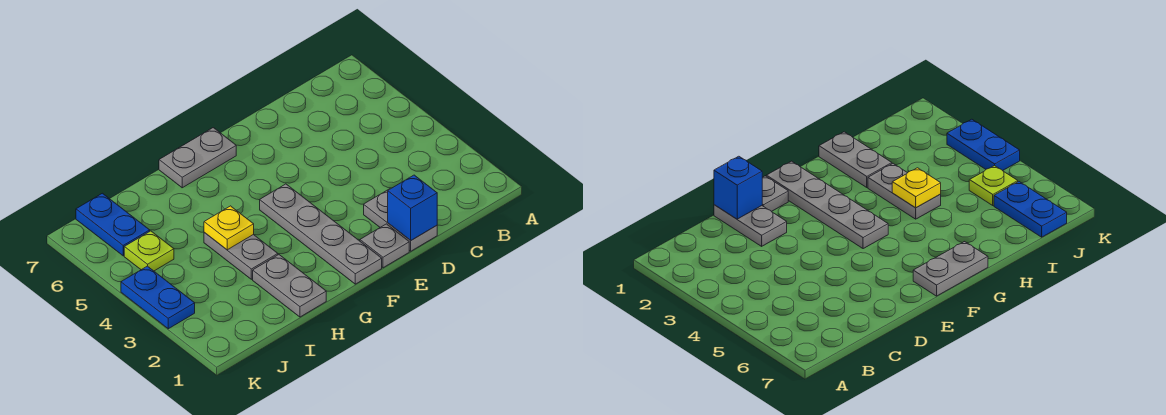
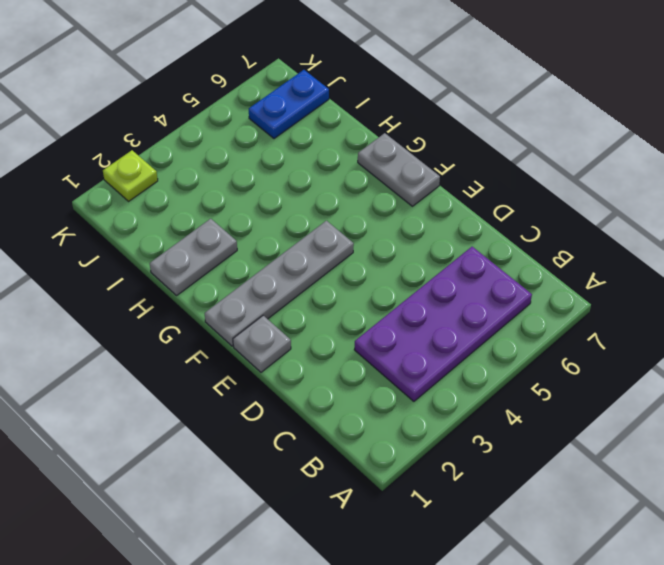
purple 2x4 plate [354,247,532,401] -> none
lime 1x1 plate [103,150,158,201] -> lime 1x1 plate moved to [124,231,174,271]
none -> grey 1x2 plate [364,189,437,251]
none -> grey 1x2 plate [204,233,278,279]

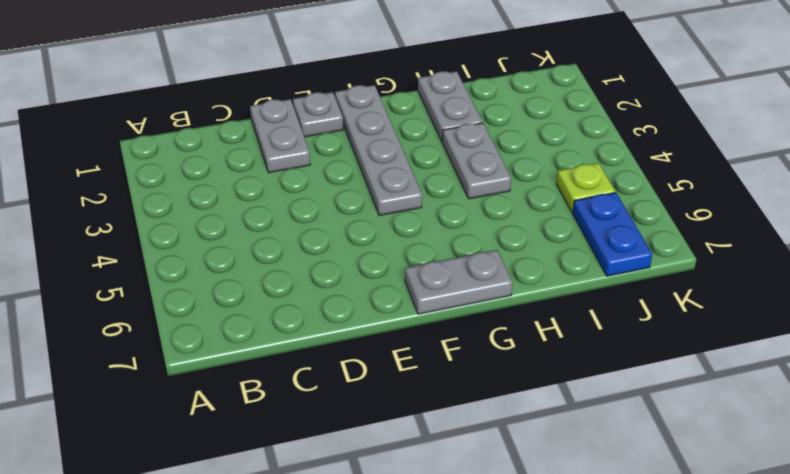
none -> blue 1x2 plate [121,266,195,329]
none -> blue 1x1 brick [388,175,437,240]

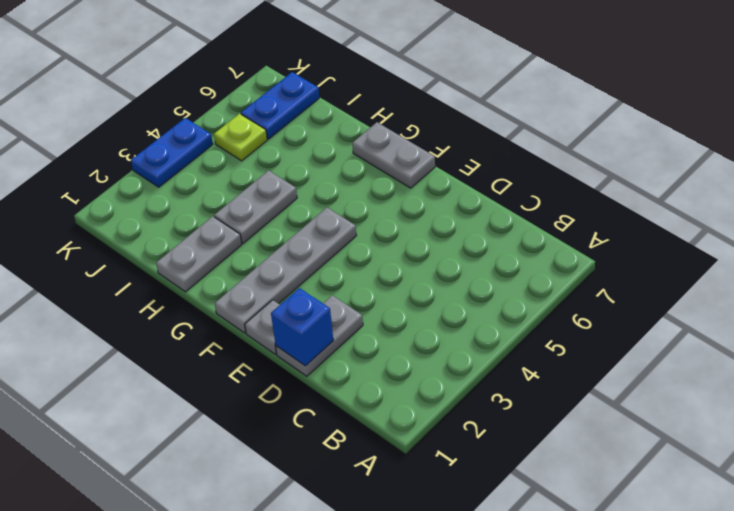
none -> yellow 1x1 plate [204,206,254,250]

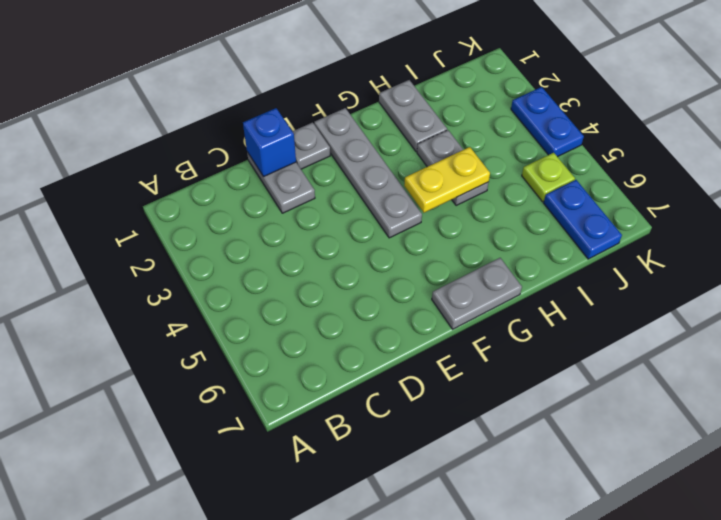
yellow 1x2 plate [404,147,490,213] -> yellow 1x1 plate [204,206,254,250]

